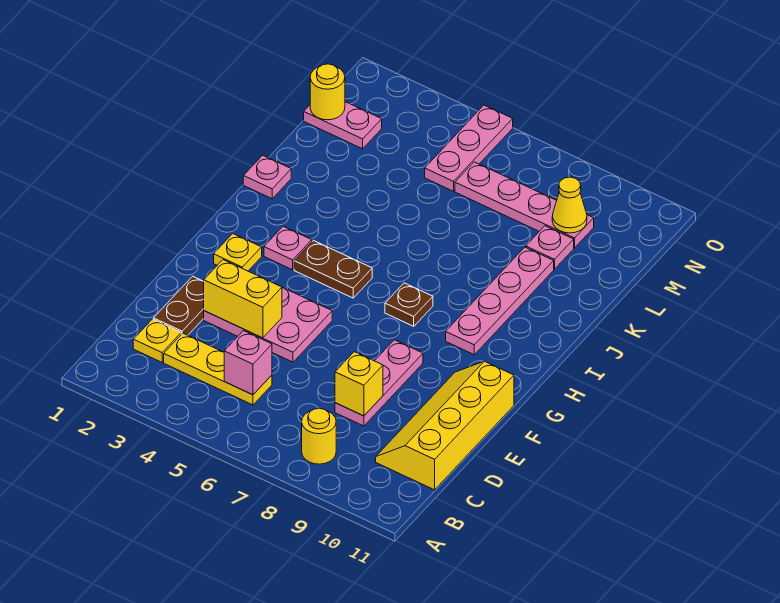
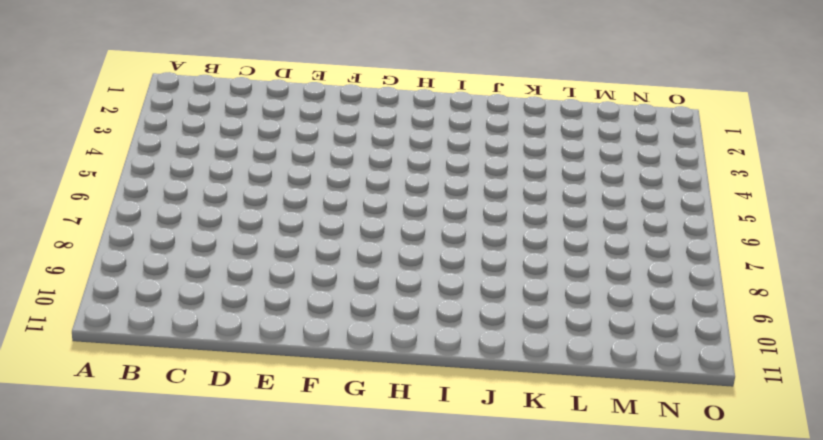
none -> yellow 1x1 round brick [302,408,336,464]
none -> yellow 1x1 plate [133,319,181,362]
none -> yellow 1x3 plate [164,333,272,405]

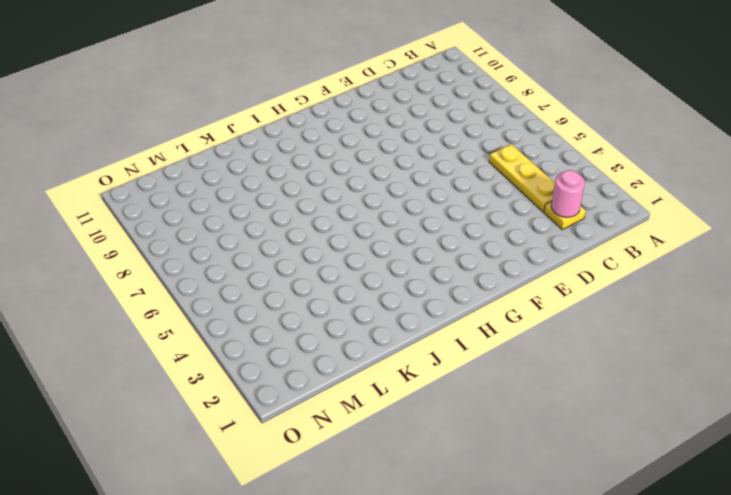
pink 1x1 round brick [551,170,585,217] -> none
none -> yellow 1x1 round brick [302,408,336,464]
none -> yellow 2x4 slope [376,361,514,490]
none -> brown 1x2 plate [153,276,204,335]

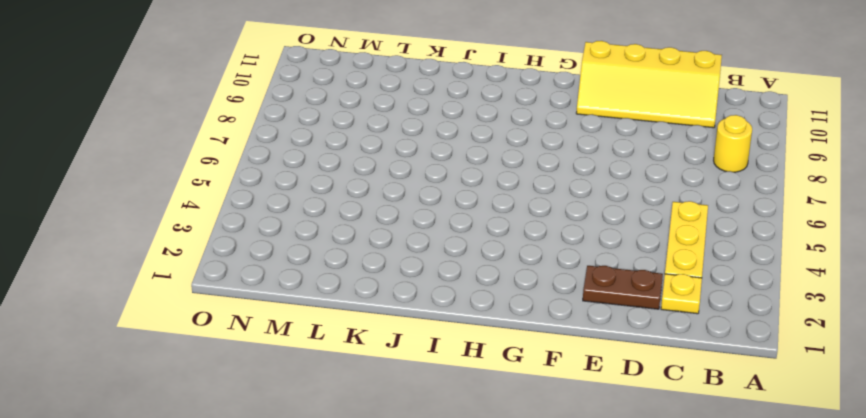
none -> pink 1x3 plate [335,340,423,426]
none -> pink 2x3 plate [204,288,332,362]
none -> yellow 1x1 plate [214,234,262,271]

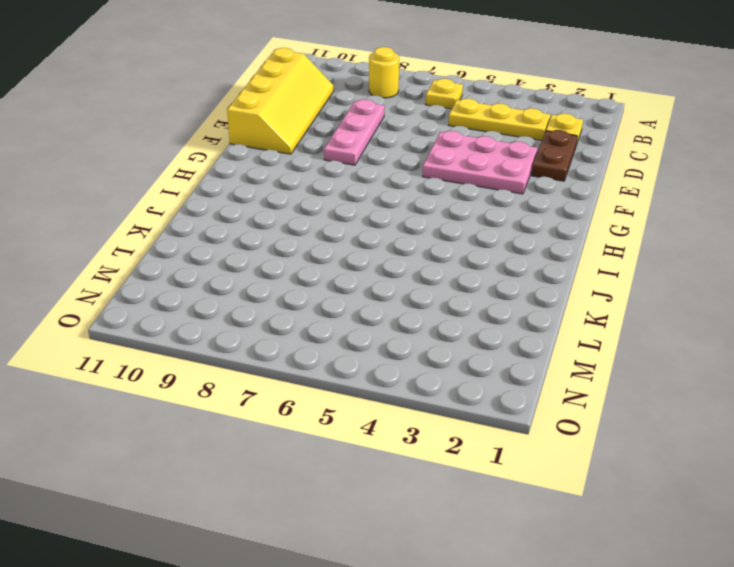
yellow 1x1 plate [426,79,463,109] -> yellow 1x1 plate moved to [214,234,262,271]
none -> pink 1x1 plate [264,226,312,270]
none -> brown 1x2 plate [294,241,372,298]
none -> brown 1x1 plate [385,283,433,326]

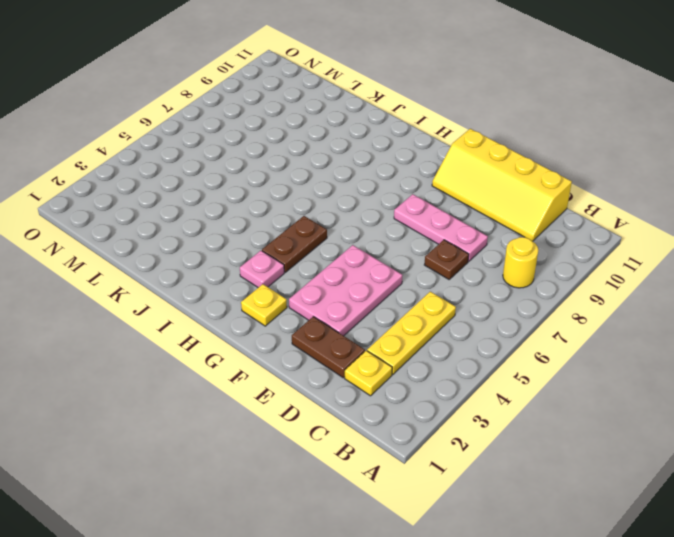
brown 1x1 plate [424,240,469,279] -> brown 1x1 plate moved to [385,283,433,326]
none -> pink 1x4 plate [446,247,554,355]
none -> pink 1x1 plate [243,155,291,199]
none -> pink 1x1 plate [526,226,574,269]

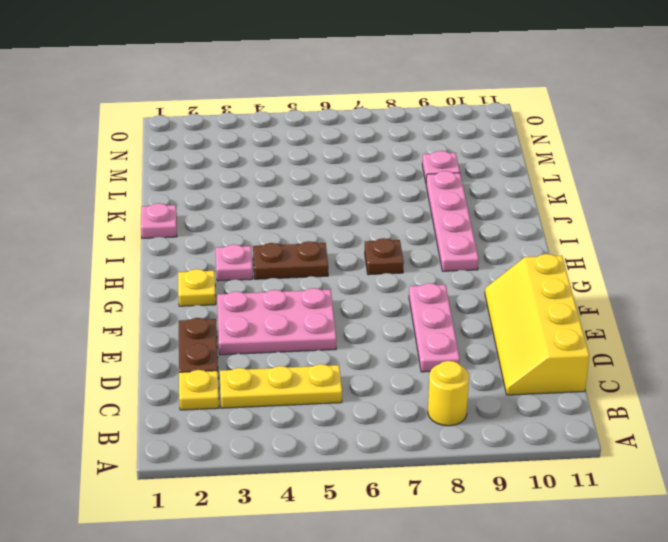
none -> pink 1x2 plate [304,102,382,149]
none -> pink 1x3 plate [425,105,513,191]
none -> pink 1x4 plate [455,162,594,248]

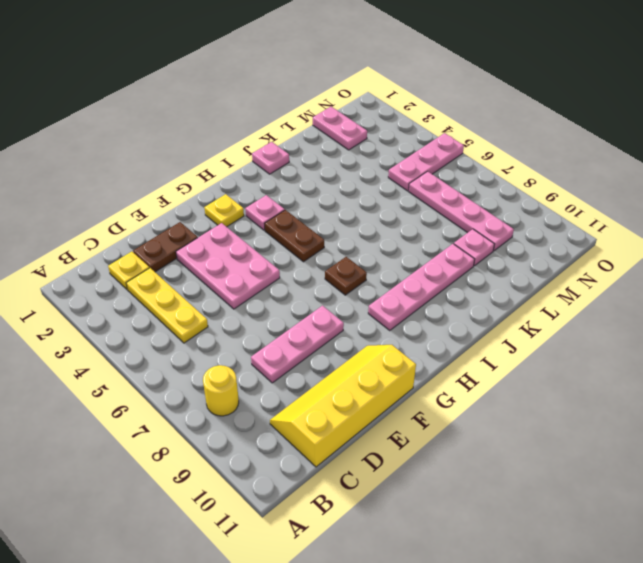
none -> pink 1x1 brick [224,331,272,395]
none -> yellow 1x1 brick [335,352,383,416]
none -> yellow 1x2 brick [204,260,282,338]

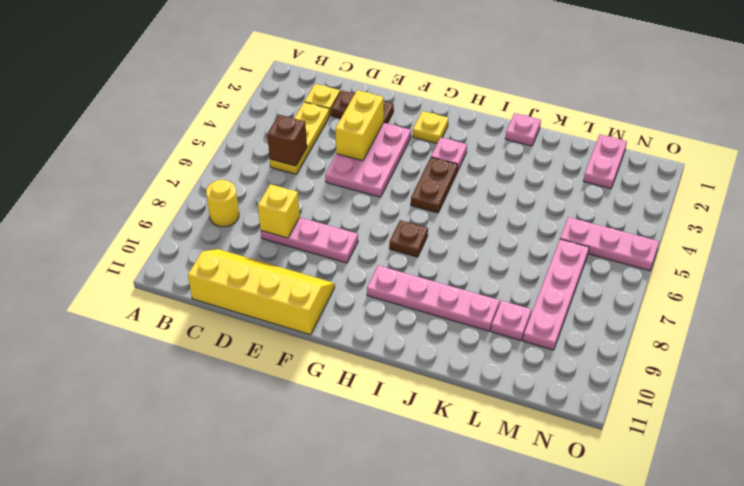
brown 1x1 brick [267,115,307,166] -> pink 1x1 brick [224,331,272,395]
none -> yellow 1x1 round brick [310,64,345,120]
none -> yellow 1x1 cone [552,177,587,233]

